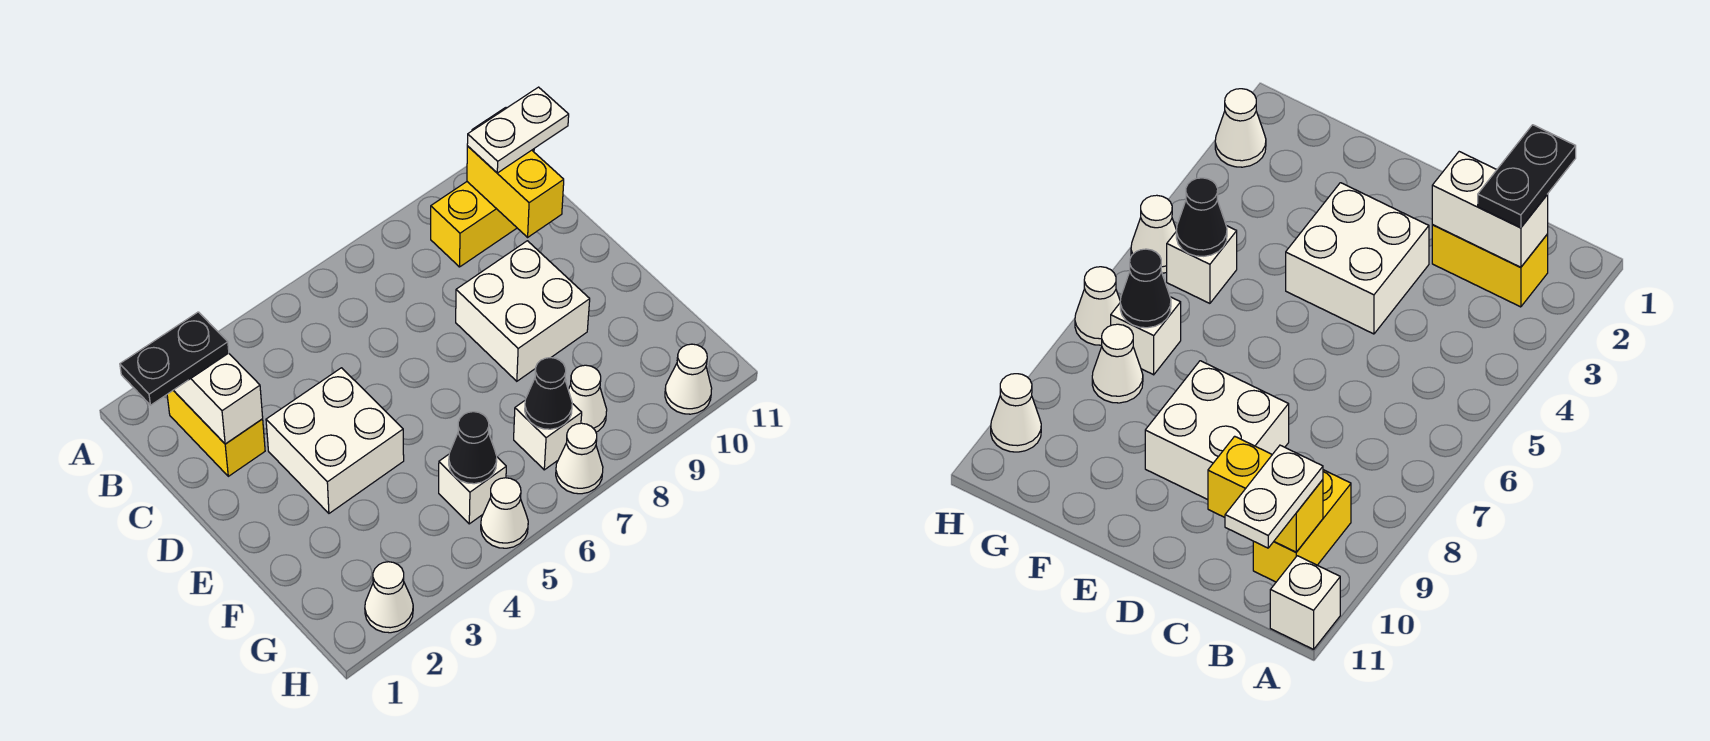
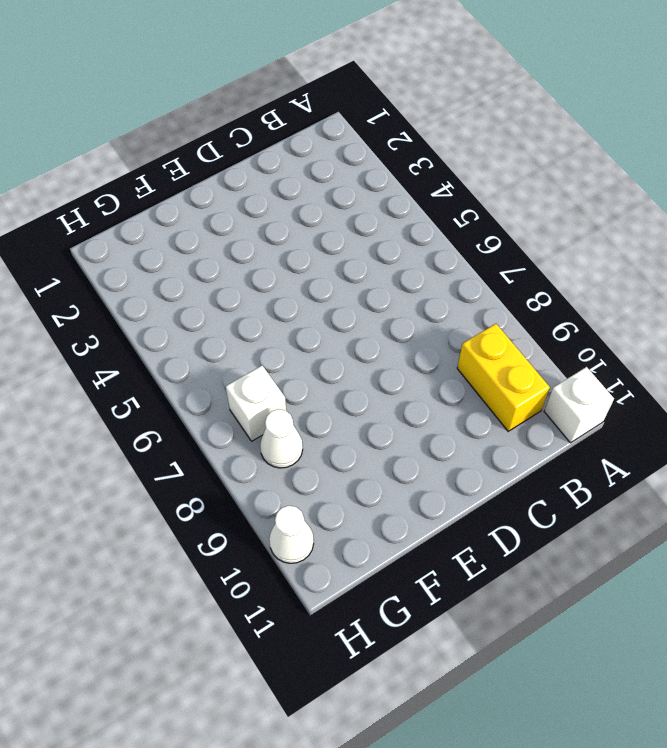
none -> yellow 1x2 brick [167,391,265,476]
none -> white 2x2 brick [266,368,404,513]
none -> white 2x2 brick [456,241,590,381]

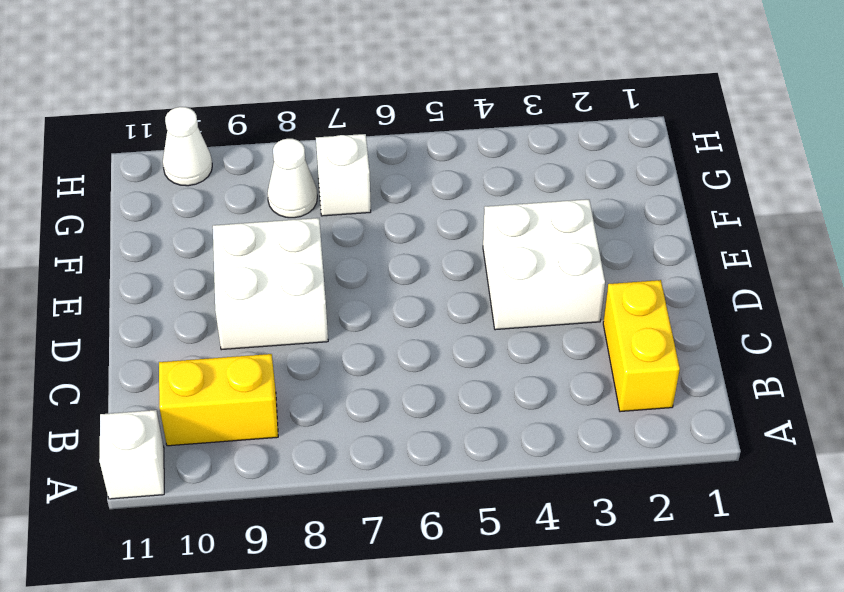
none -> white 1x1 brick [439,455,506,524]
none -> white 1x1 cone [365,562,413,633]
none -> white 1x1 cone [481,478,528,548]

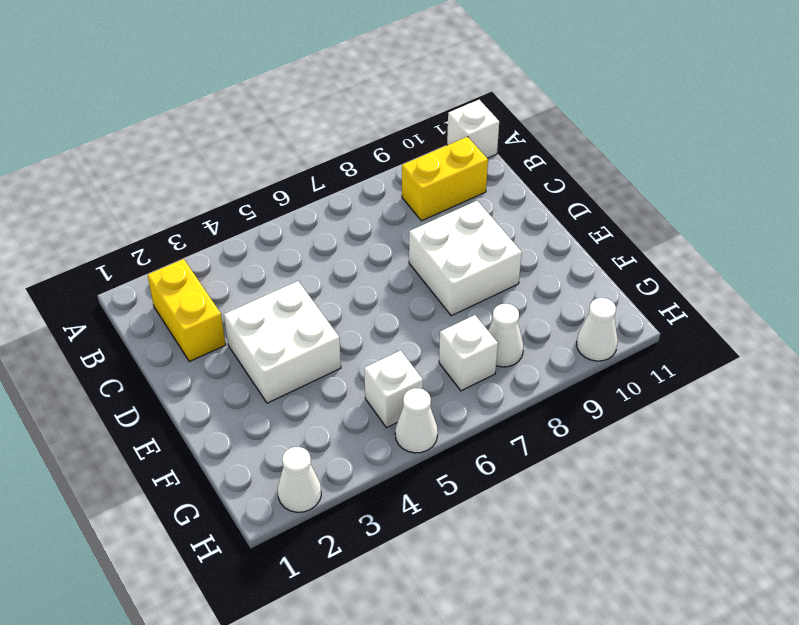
none -> white 1x1 cone [556,423,603,494]
none -> white 1x2 brick [173,353,263,444]
none -> yellow 1x2 brick [467,146,564,237]

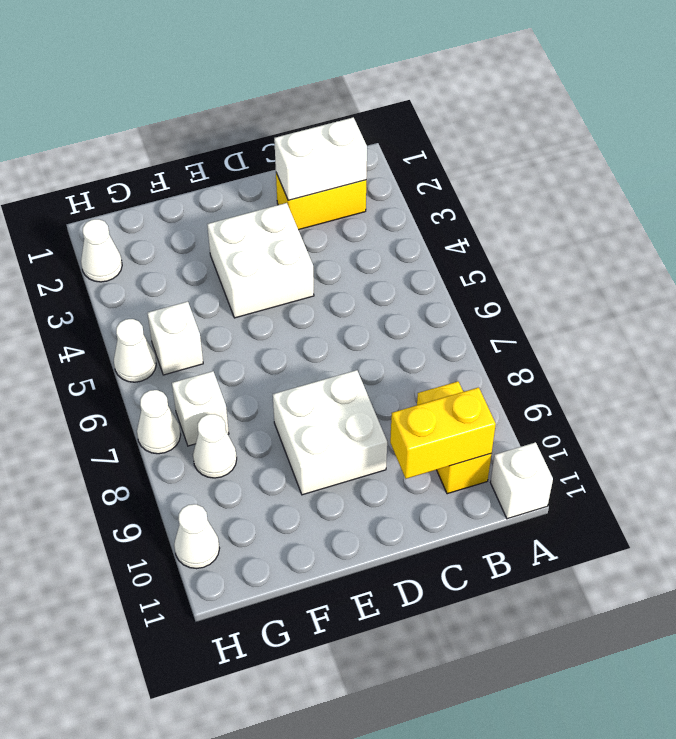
none -> black 1x1 cone [449,412,497,484]
none -> black 1x1 cone [525,358,572,429]
none -> black 1x2 plate [120,312,229,405]

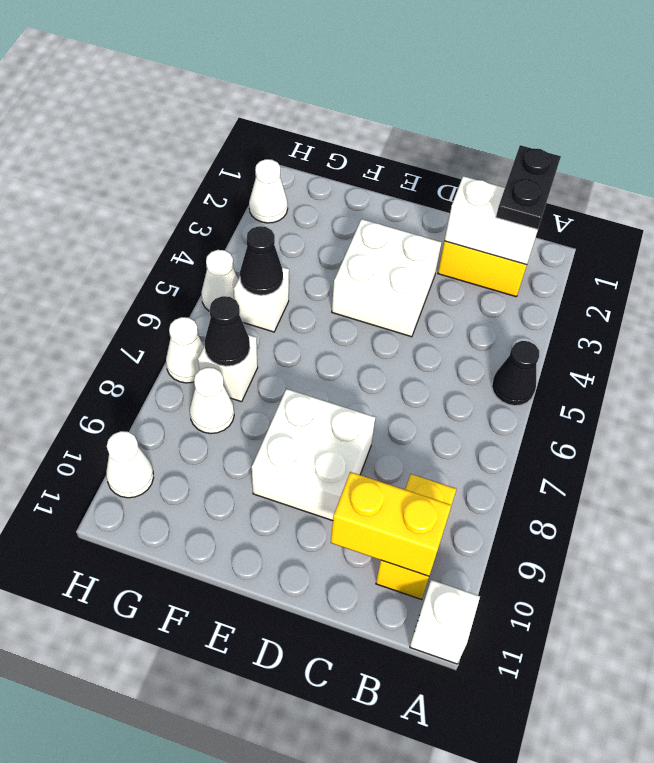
black 1x1 cone [492,341,539,406] -> none
none -> white 1x2 plate [467,87,569,173]

